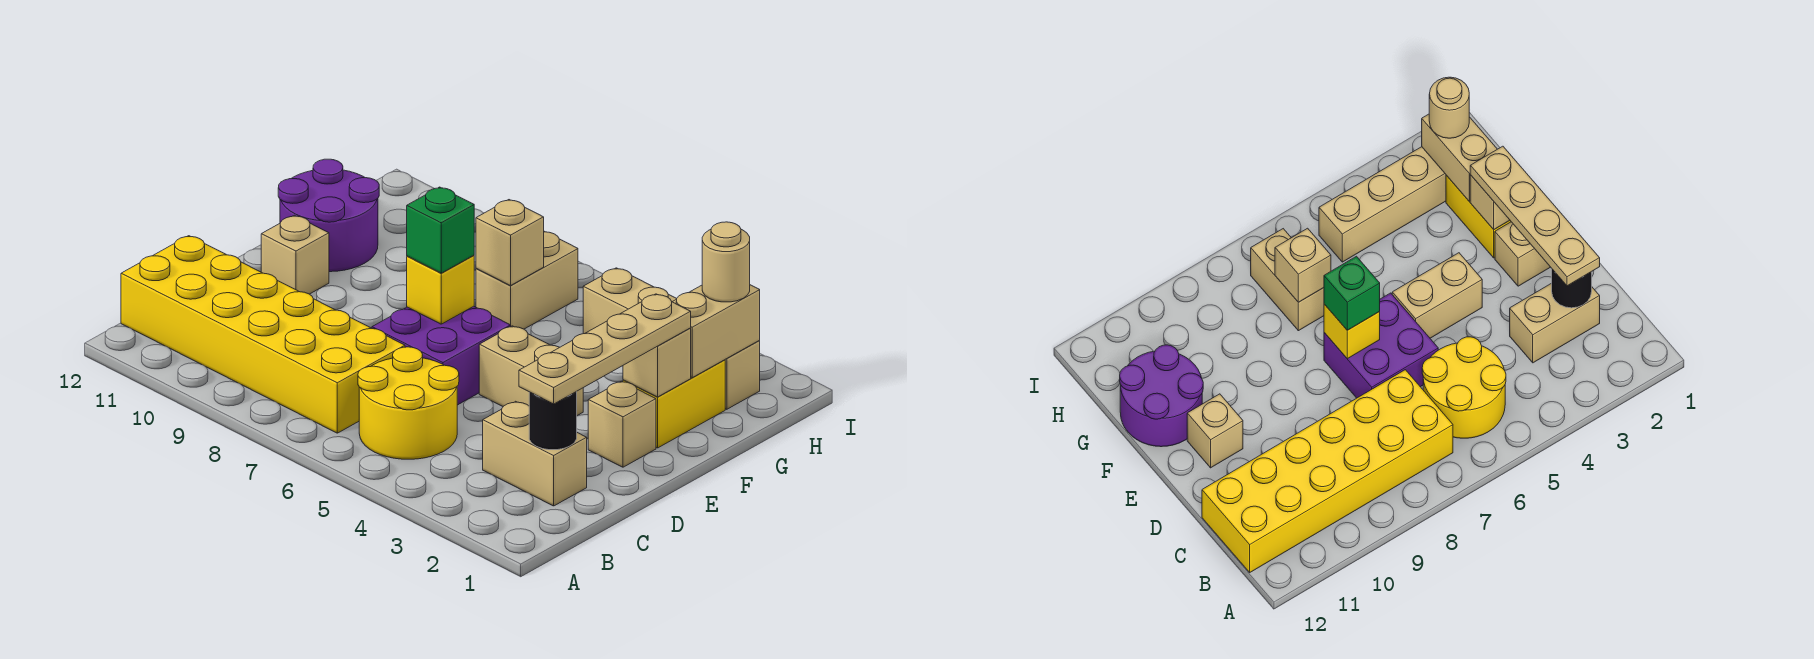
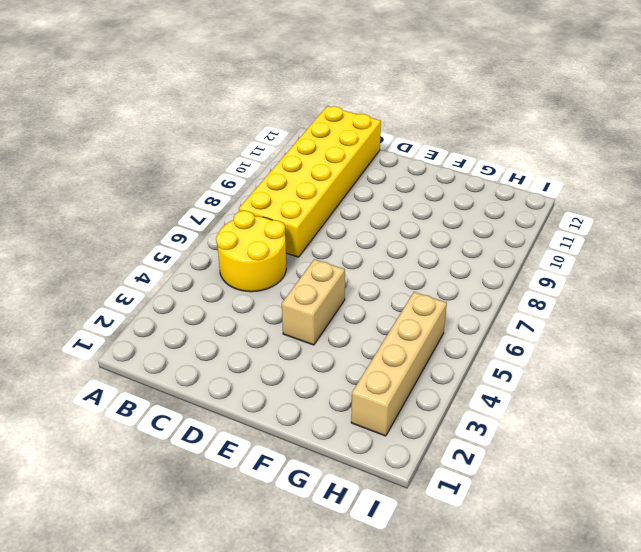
none -> tan 1x2 brick [483,401,587,506]
none -> purple 2x2 brick [372,306,511,405]
none -> tan 1x1 brick [588,381,656,467]

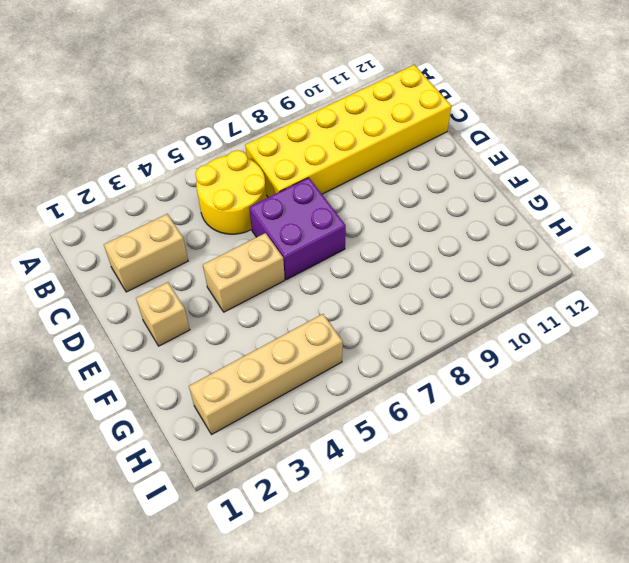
none -> tan 1x1 brick [261,215,329,294]
none -> yellow 1x2 brick [623,360,725,448]
none -> purple 2x2 round brick [278,159,379,272]

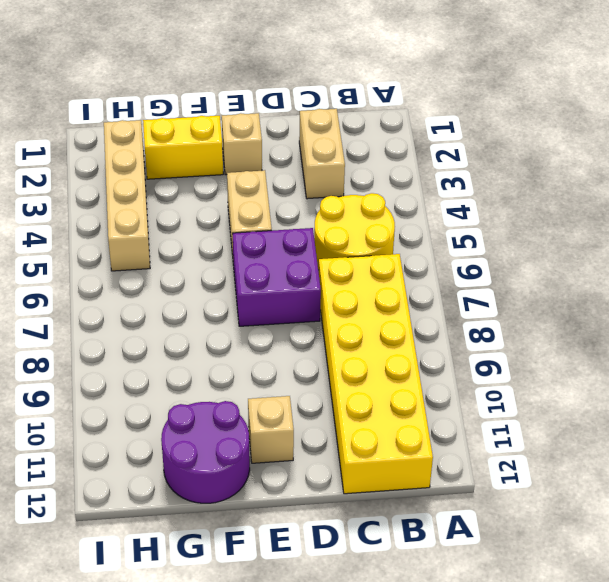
none -> tan 1x2 brick [476,231,578,329]
none -> black 1x1 round brick [529,392,577,450]
none -> yellow 1x1 brick [407,255,474,324]

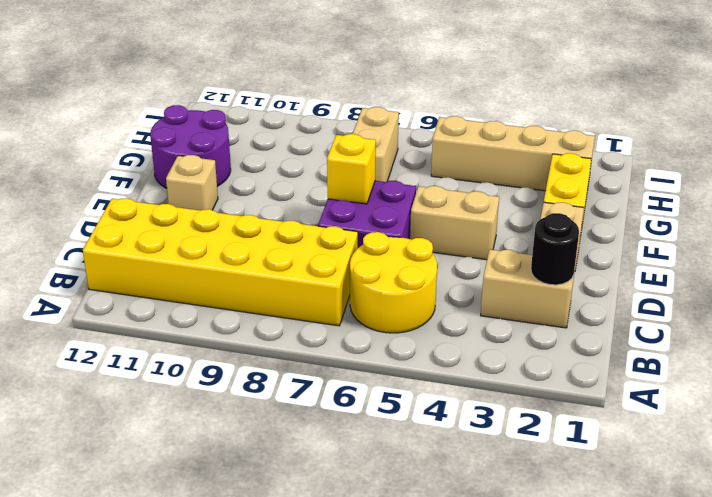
none -> tan 1x1 brick [623,328,691,397]
none -> tan 1x2 brick [673,285,760,378]
none -> tan 1x1 brick [476,200,544,286]

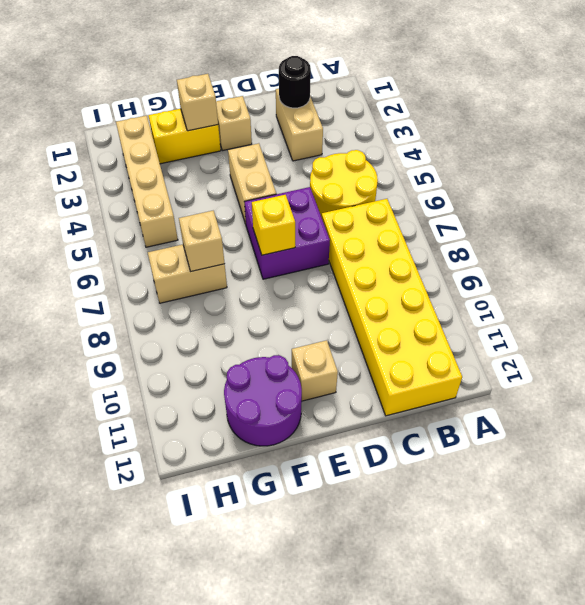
none -> tan 1x2 brick [673,285,760,378]
none -> tan 1x4 plate [519,294,691,404]
none -> green 1x1 brick [407,187,474,273]

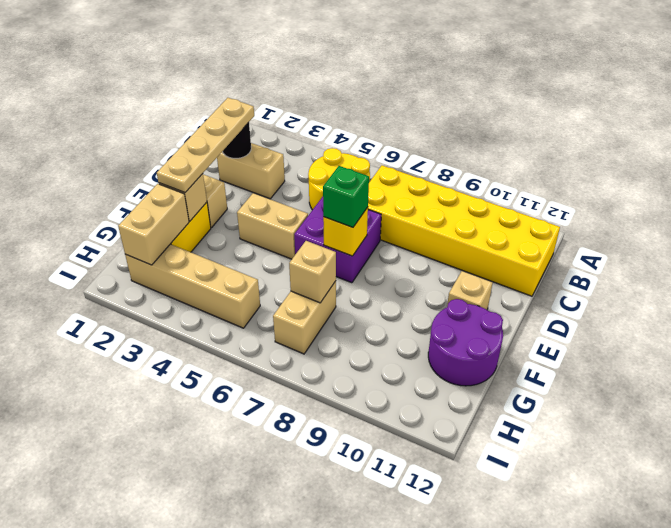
none -> tan 1x1 round brick [702,222,750,302]

